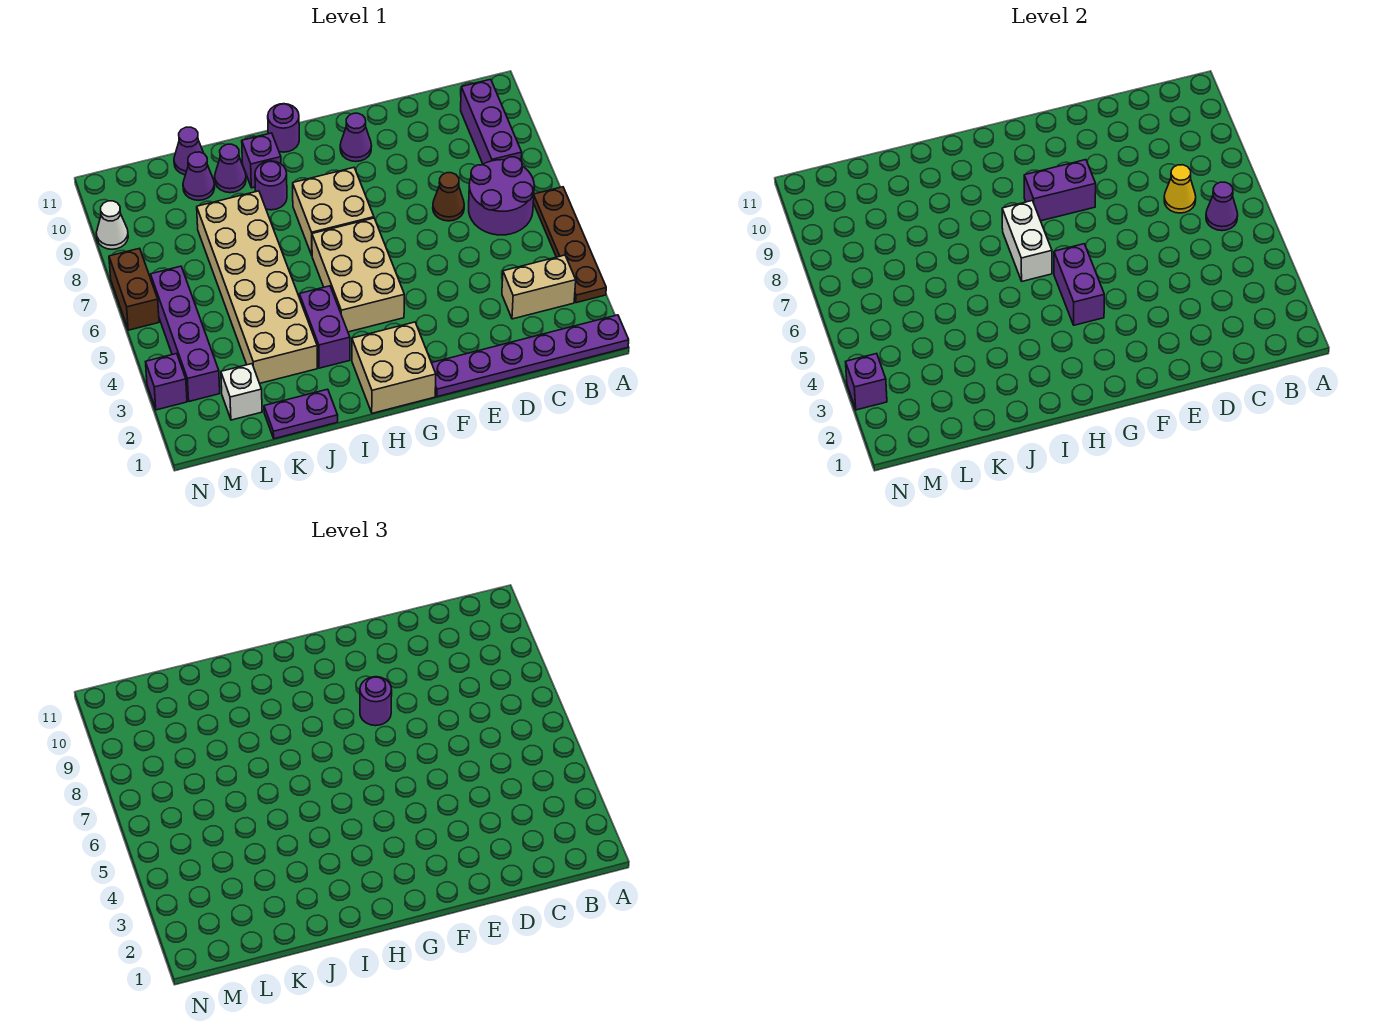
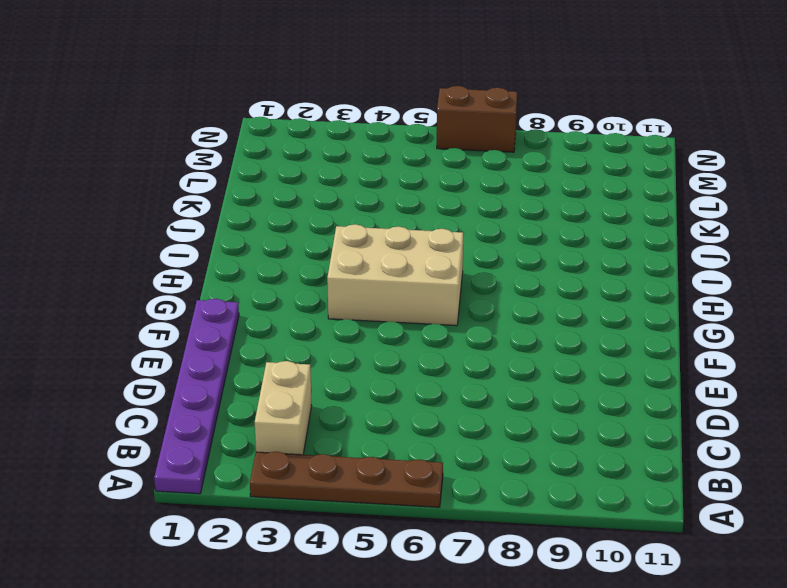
none -> purple 2x2 round brick [469,157,534,235]
none -> purple 1x3 brick [461,79,522,164]
none -> brown 1x1 cone [433,173,464,221]
none -> purple 1x1 cone [340,113,371,162]

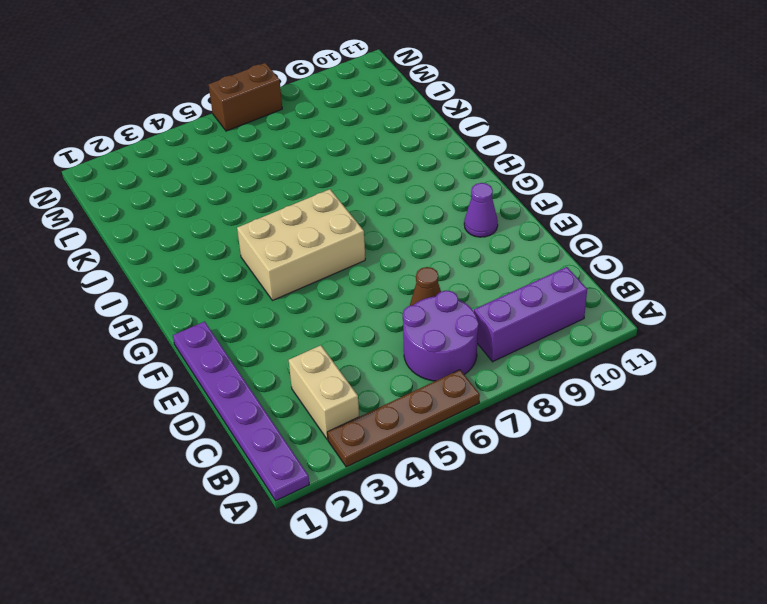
none -> tan 2x2 brick [352,322,436,413]
none -> tan 2x2 brick [293,168,374,255]
none -> purple 1x1 round brick [268,104,299,152]
none -> purple 1x2 brick [299,286,350,368]

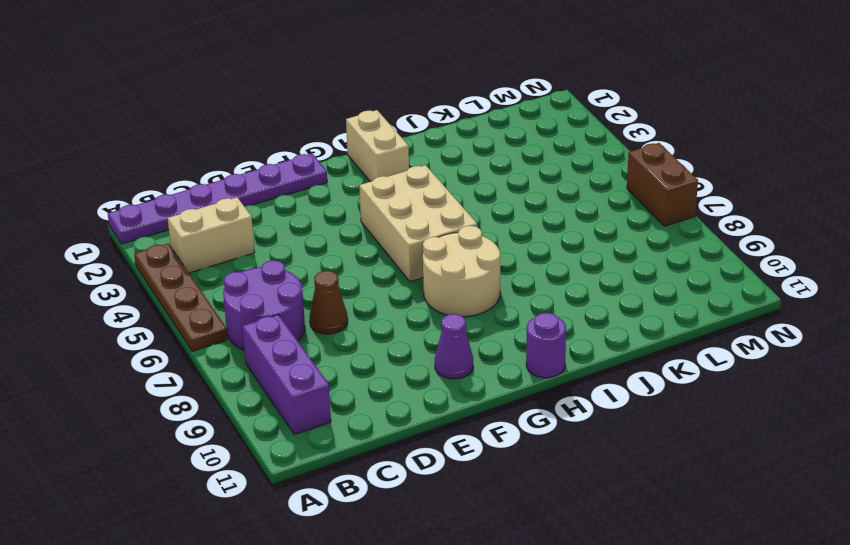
tan 2x2 round brick [423,226,500,317] -> tan 2x2 brick [293,168,374,255]
tan 1x2 brick [346,110,409,182] -> tan 2x2 brick [352,322,436,413]
none -> purple 1x2 brick [299,286,350,368]
none -> purple 1x1 round brick [255,161,287,210]
none -> purple 1x1 brick [242,133,281,188]
none -> purple 1x2 plate [264,389,338,439]

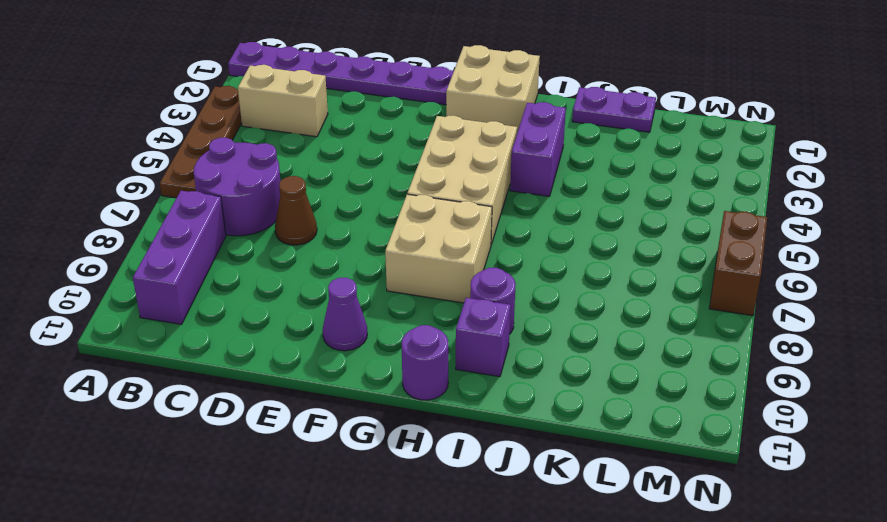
none -> tan 2x6 brick [197,191,317,384]
none -> purple 1x1 cone [215,144,246,193]
none -> purple 1x1 cone [183,152,215,200]
none -> purple 1x1 cone [174,127,203,175]

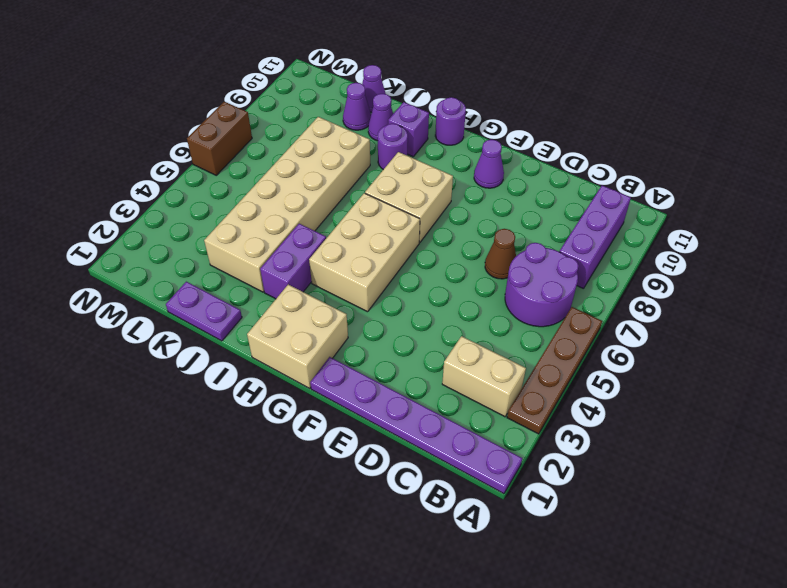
none -> white 1x1 brick [221,364,262,420]
none -> purple 1x4 brick [151,266,220,401]
none -> purple 1x1 brick [146,354,187,410]
none -> white 1x1 cone [96,201,128,249]

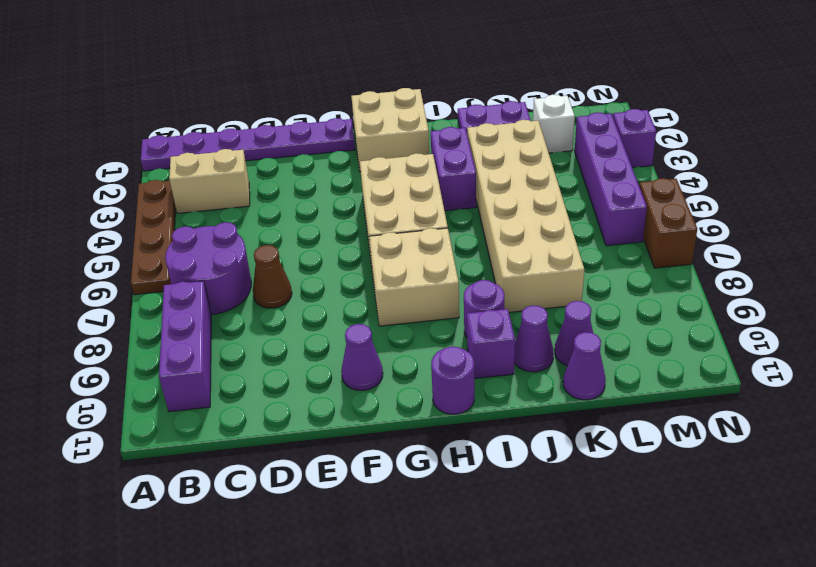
none -> white 1x1 cone [96,201,128,249]
none -> purple 1x1 cone [1206,182,1238,231]
none -> yellow 1x1 cone [1164,165,1196,213]
none -> purple 1x2 brick [1024,160,1096,221]

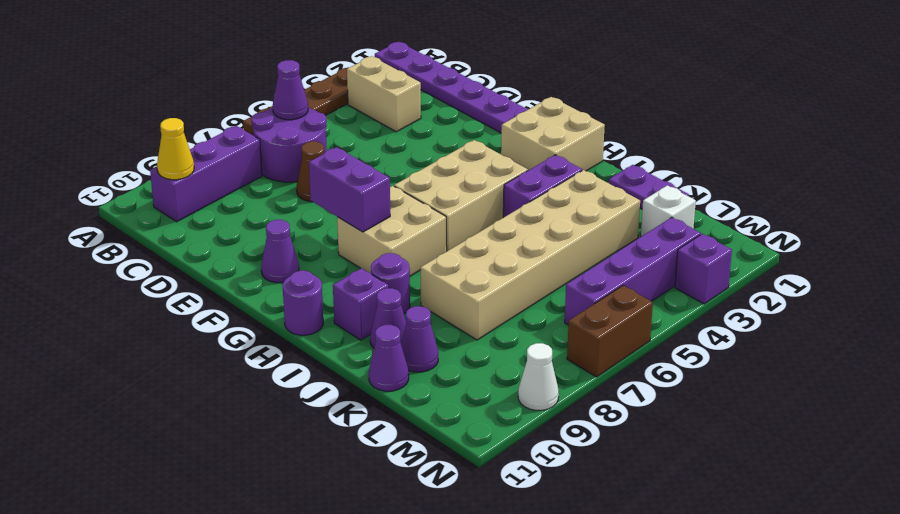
yellow 1x1 cone [157,118,194,180] -> yellow 1x1 cone moved to [1164,165,1196,213]
none -> purple 1x2 brick [1054,244,1104,325]
none -> white 1x2 brick [1002,201,1052,281]
none -> purple 1x1 brick [846,354,887,410]
none -> purple 1x1 round brick [360,677,392,726]

